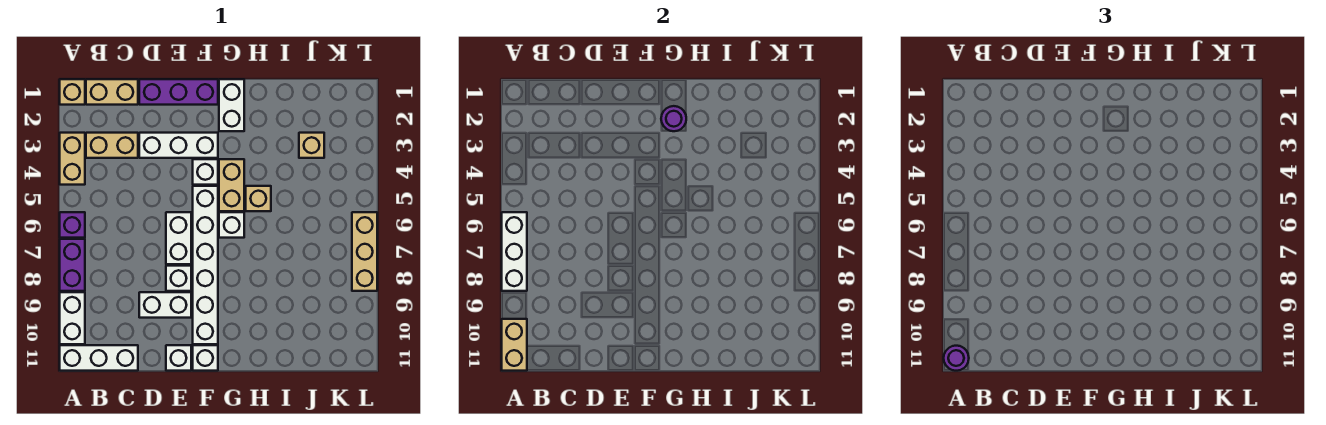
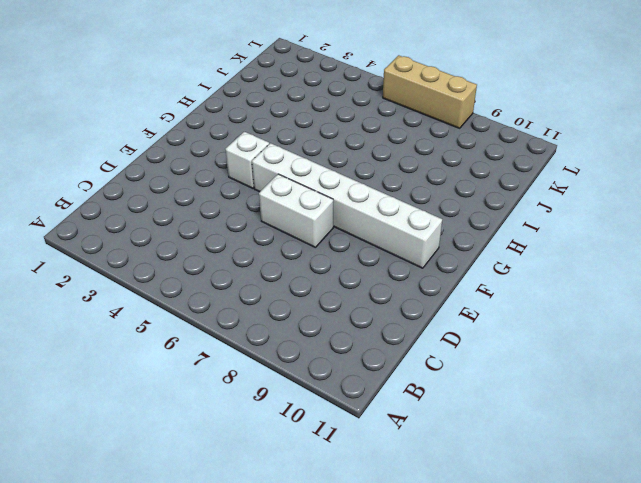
none -> tan 1x1 brick [60,79,85,105]
none -> tan 1x2 brick [60,133,85,185]
none -> purple 1x1 brick [60,212,85,238]

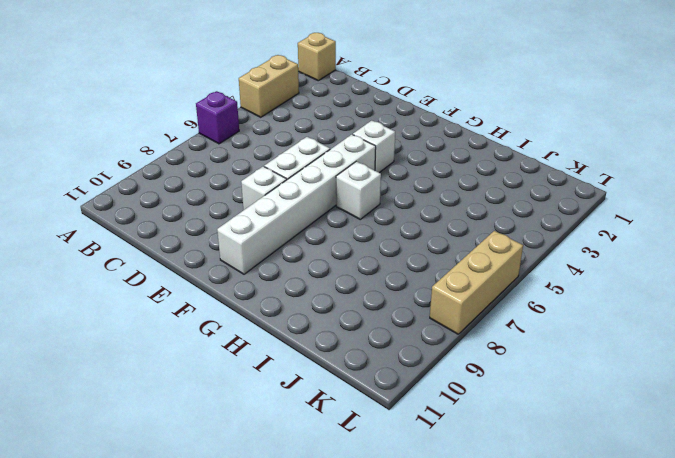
none -> purple 1x2 brick [60,239,85,291]
none -> white 1x2 brick [60,292,85,344]
none -> white 1x3 brick [60,345,138,371]

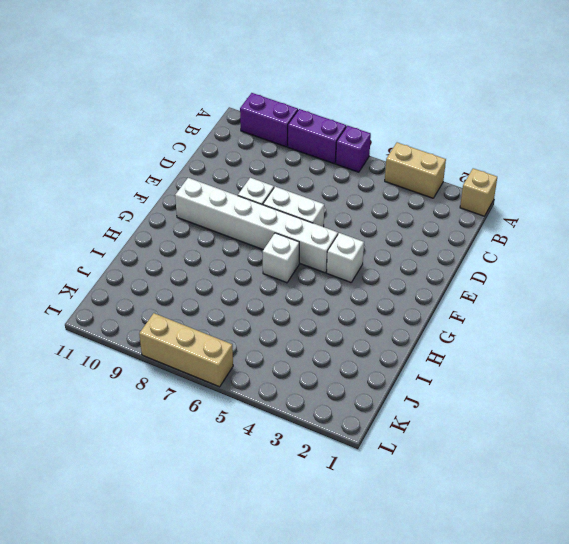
purple 1x2 brick [240,93,298,147] -> white 1x2 brick [60,292,85,344]
none -> white 1x3 brick [60,345,138,371]
none -> tan 1x2 brick [86,79,138,105]
none -> tan 1x2 brick [86,133,138,158]

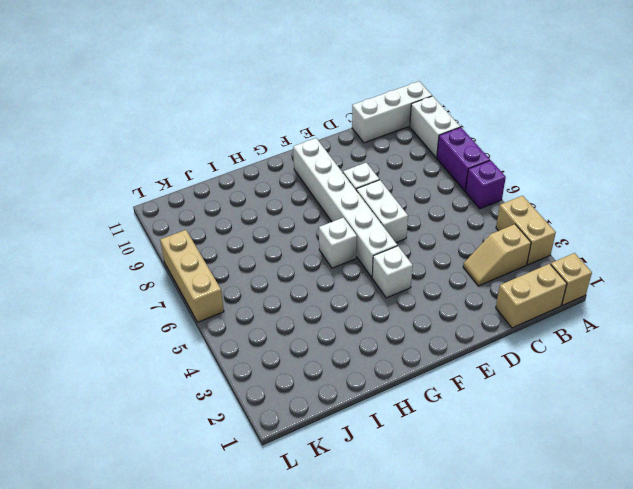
tan 1x2 slope [463,224,531,286] -> tan 1x2 brick [86,133,138,158]
none -> purple 1x3 brick [139,79,218,105]
none -> white 1x3 brick [139,133,218,158]
none -> white 1x2 brick [139,292,191,318]

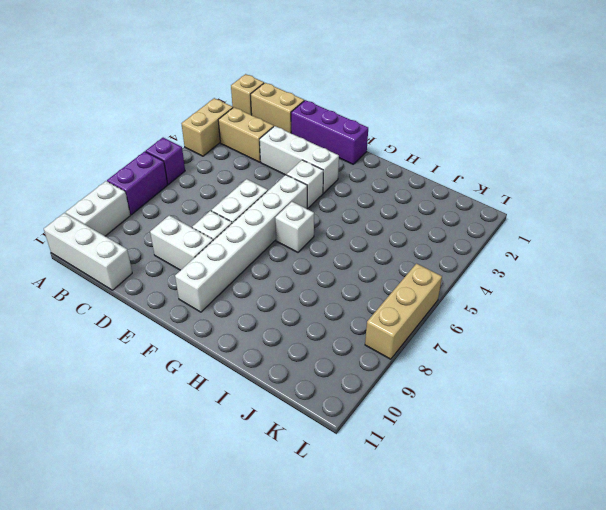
none -> white 1x1 brick [166,345,191,371]
none -> white 1x1 brick [193,345,218,371]
none -> white 1x2 brick [219,79,244,131]

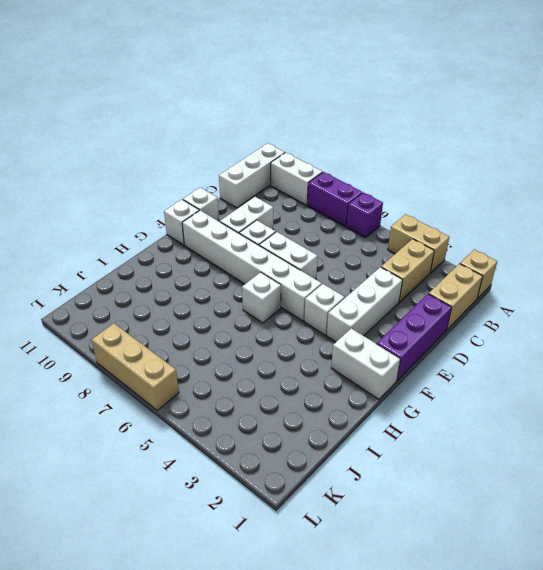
none -> tan 1x2 brick [219,159,244,211]
none -> tan 1x1 brick [246,186,271,211]
none -> tan 1x1 brick [299,133,324,158]

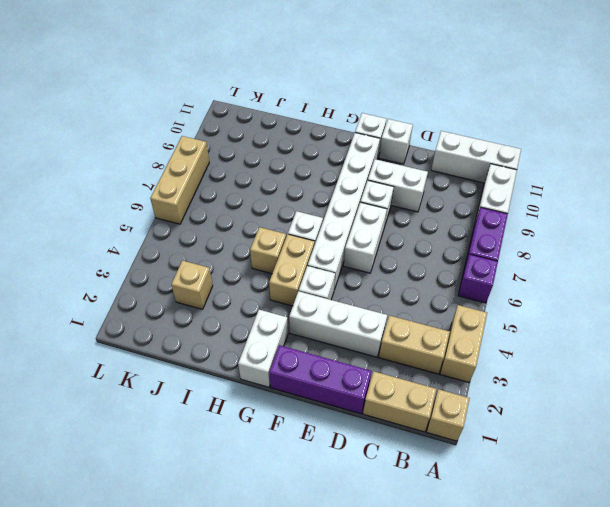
none -> white 1x3 brick [502,212,527,291]
none -> tan 1x2 brick [502,319,527,371]
none -> purple 1x1 round brick [661,106,686,131]

